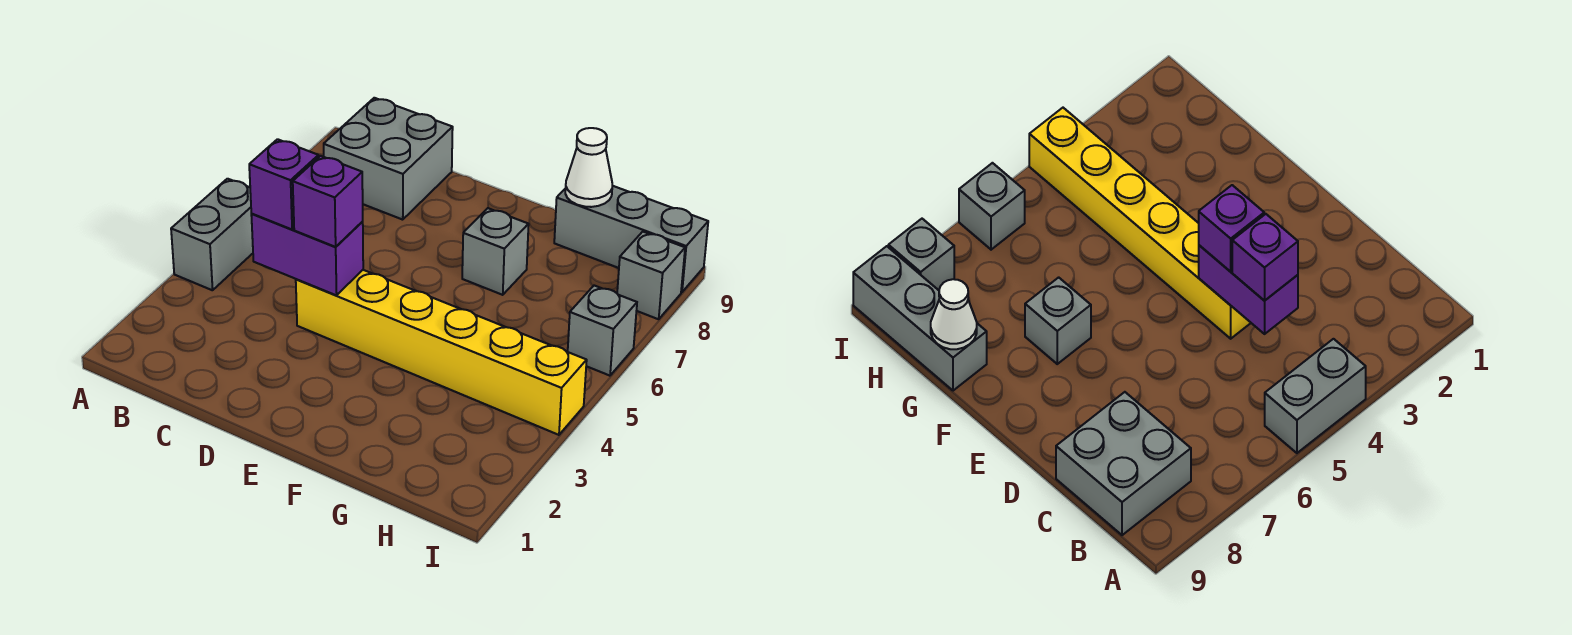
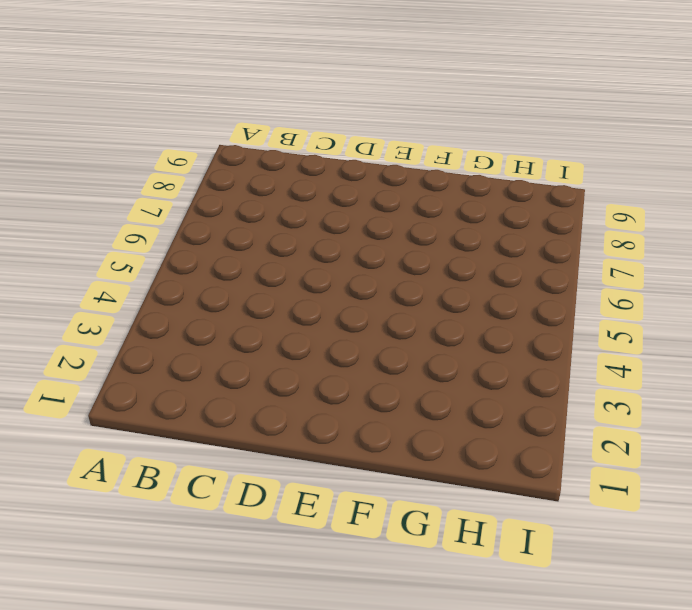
none -> grey 1x2 brick [171,179,253,290]
none -> grey 2x2 brick [324,98,453,220]

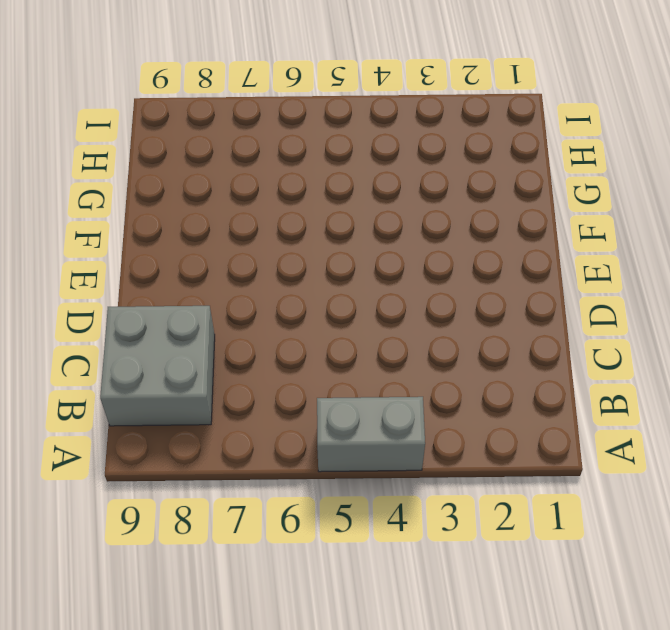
none -> yellow 1x6 brick [296,270,587,435]
none -> grey 1x1 brick [462,208,529,295]

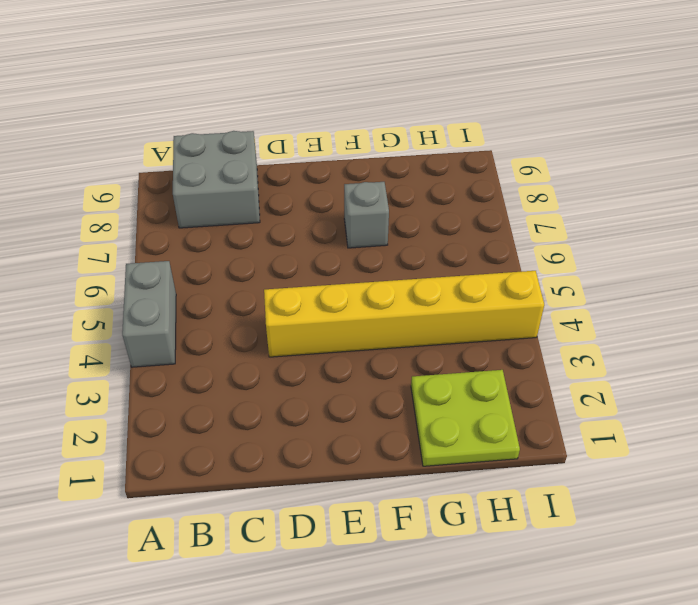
lime 2x2 plate [411,370,520,466] -> none
none -> grey 1x3 brick [554,186,708,292]
none -> grey 1x1 brick [568,286,637,376]

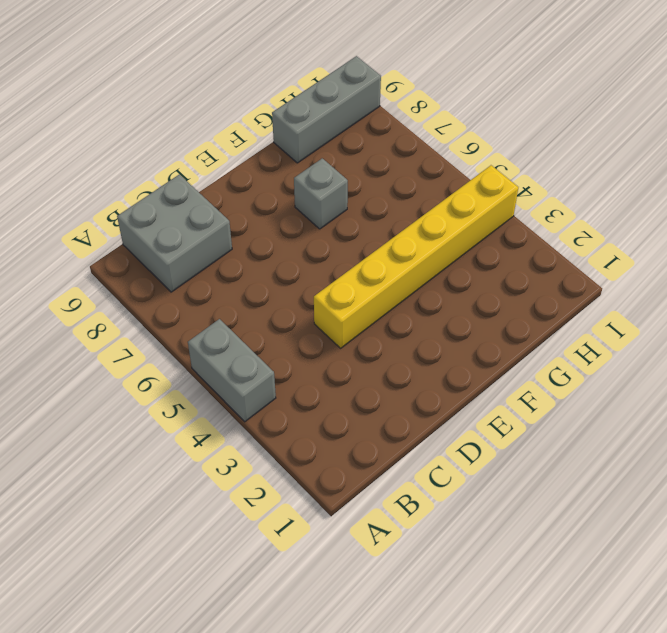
none -> grey 1x1 brick [568,286,637,376]
none -> grey 1x1 brick [617,232,685,319]

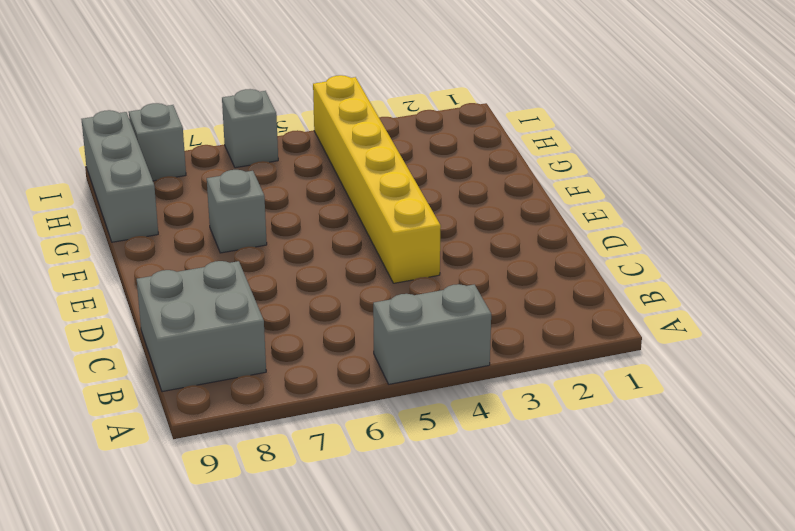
none -> purple 1x2 brick [251,214,363,295]
none -> white 1x1 cone [565,128,612,207]

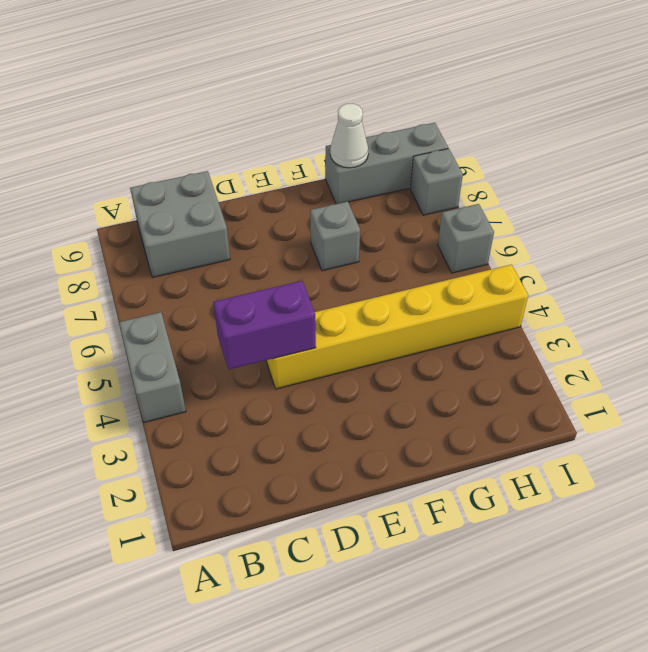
none -> purple 1x1 brick [249,139,319,229]
none -> purple 1x1 brick [293,156,363,247]

